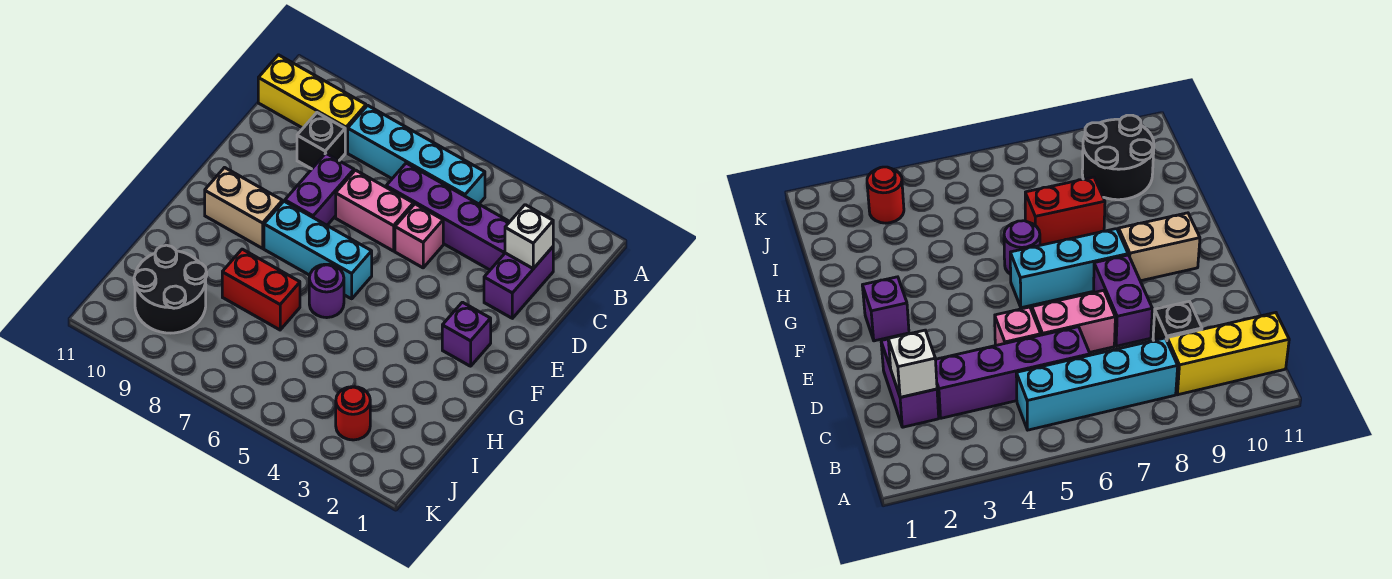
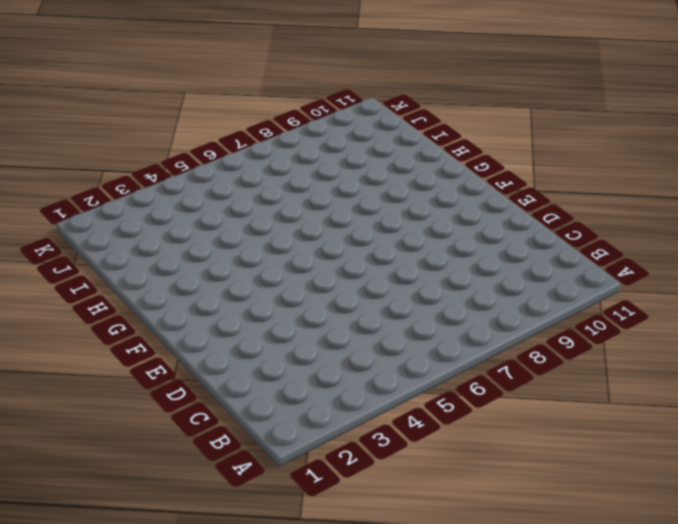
none -> cyan 1x4 brick [348,105,485,204]
none -> yellow 1x3 brick [258,55,366,152]
none -> purple 1x2 brick [484,247,553,318]

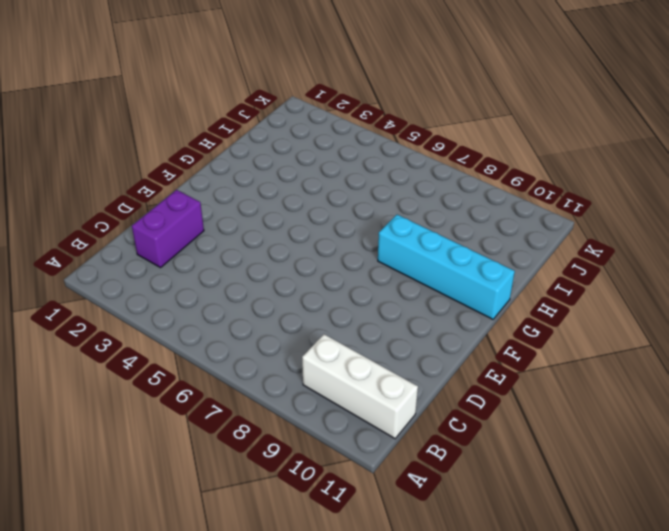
white 1x3 brick [302,334,418,438] -> yellow 1x3 brick [258,55,366,152]
cyan 1x4 brick [378,215,515,319] -> cyan 1x4 brick moved to [348,105,485,204]
none -> purple 1x4 brick [386,163,509,270]
none -> black 1x1 brick [297,113,345,169]
none -> pink 1x1 brick [395,204,443,268]

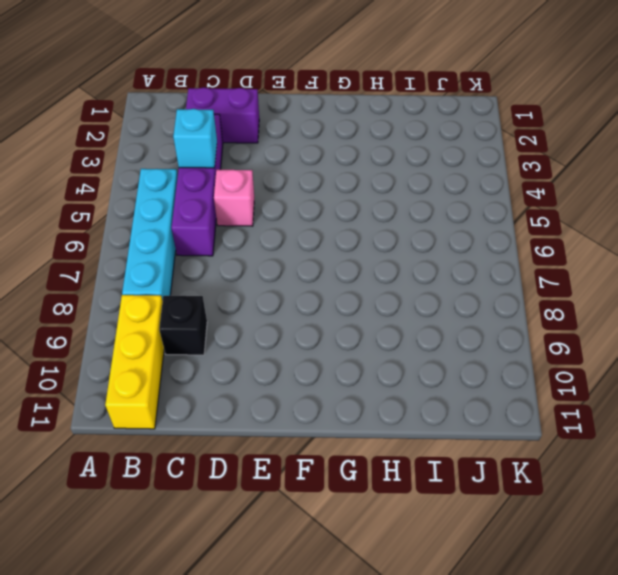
cyan 1x1 brick [173,109,217,168] -> none
none -> pink 1x2 brick [336,170,413,251]
none -> purple 1x2 brick [285,153,354,225]
none -> purple 1x1 brick [442,302,491,366]

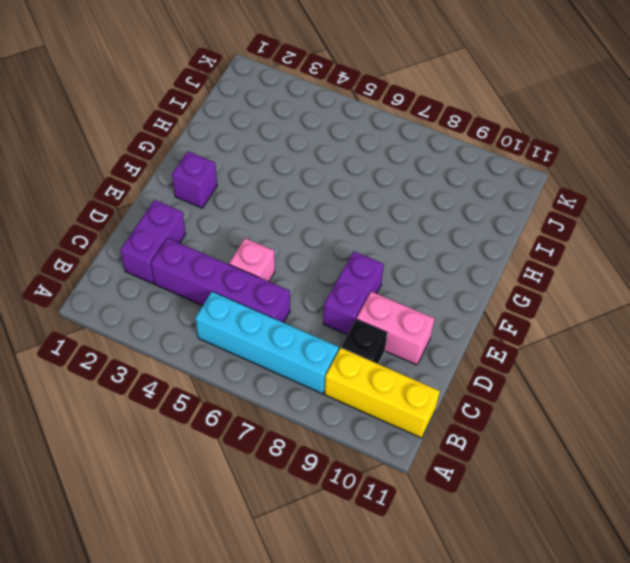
pink 1x2 brick [357,292,435,365] -> pink 1x2 brick moved to [336,170,413,251]
none -> cyan 1x3 brick [264,201,372,299]
none -> tan 1x2 brick [205,168,282,248]
none -> purple 1x1 round brick [309,264,344,318]

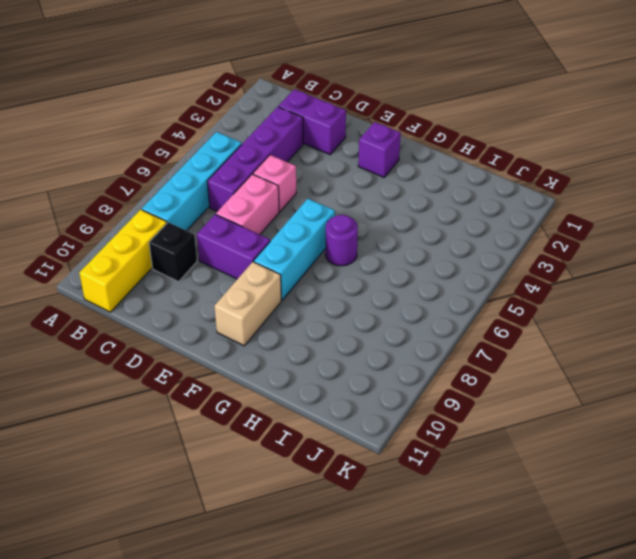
none -> red 1x2 brick [222,249,300,330]
none -> black 2x2 round brick [134,245,207,333]
none -> red 1x1 round brick [336,387,370,440]

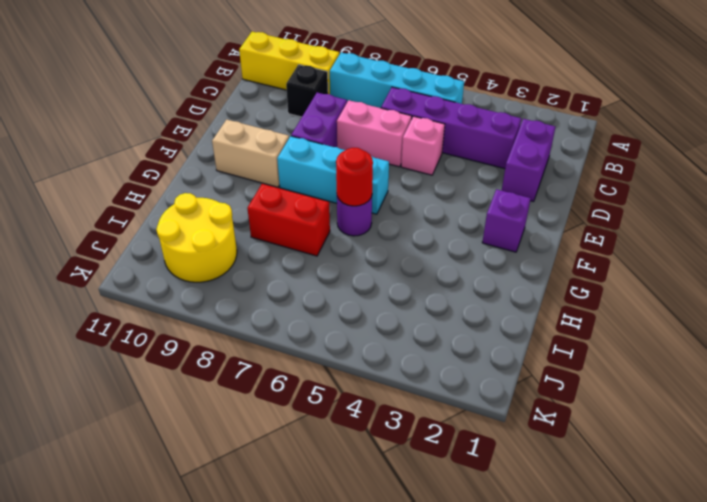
red 1x1 round brick [336,148,373,206] -> red 1x1 round brick moved to [336,387,370,440]
yellow 2x2 round brick [156,193,237,282] -> black 2x2 round brick [134,245,207,333]
none -> white 1x1 brick [505,205,553,269]

